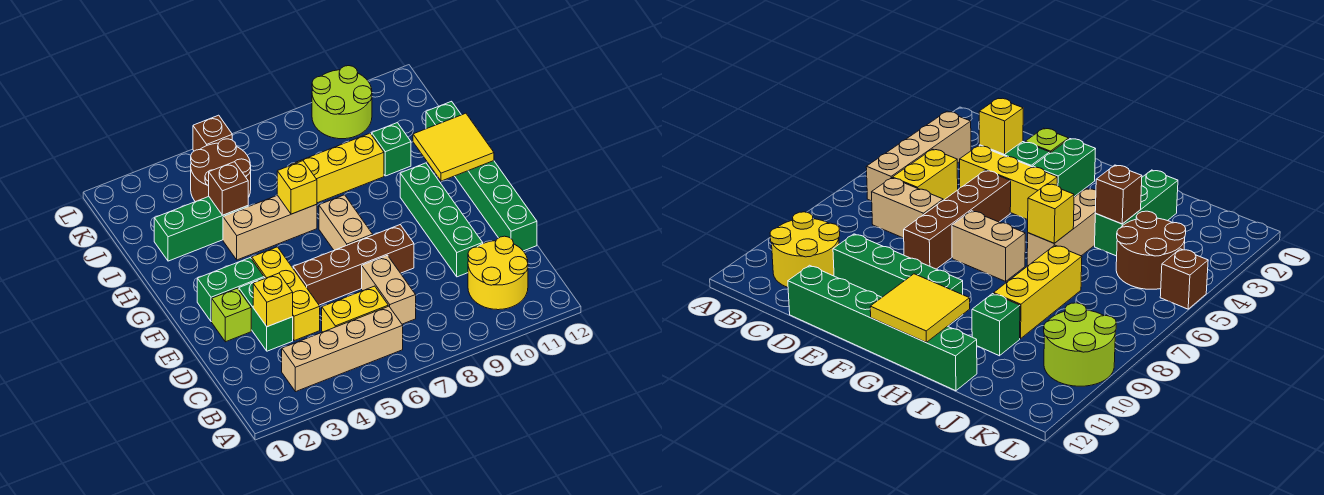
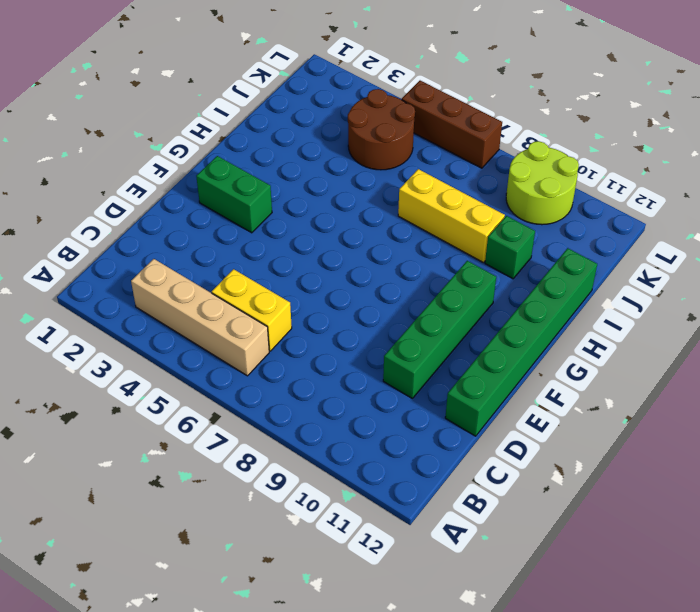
brown 1x3 brick [402,81,502,168] -> brown 1x1 brick [193,115,232,151]
none -> yellow 2x2 round brick [468,236,528,310]
none -> tan 1x2 brick [362,255,416,324]
none -> green 1x2 brick [239,278,293,351]

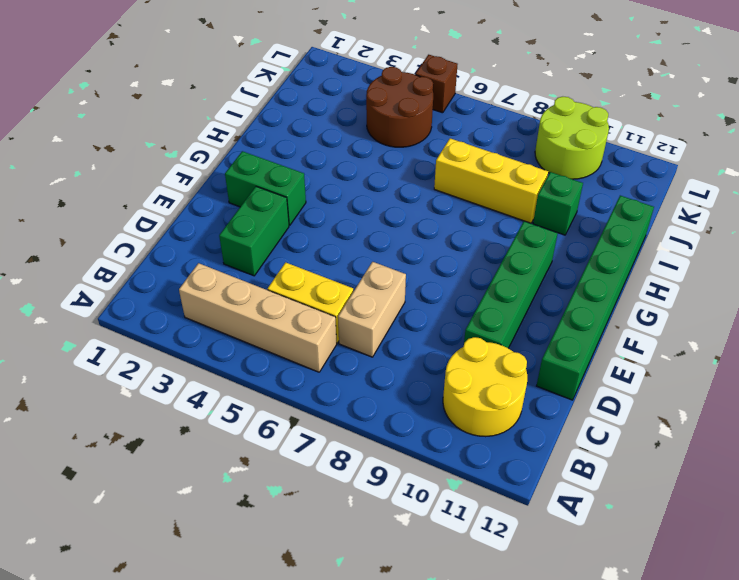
none -> yellow 1x3 brick [252,247,320,341]
none -> lime 1x1 brick [212,288,251,342]
none -> brown 1x4 brick [293,225,414,305]

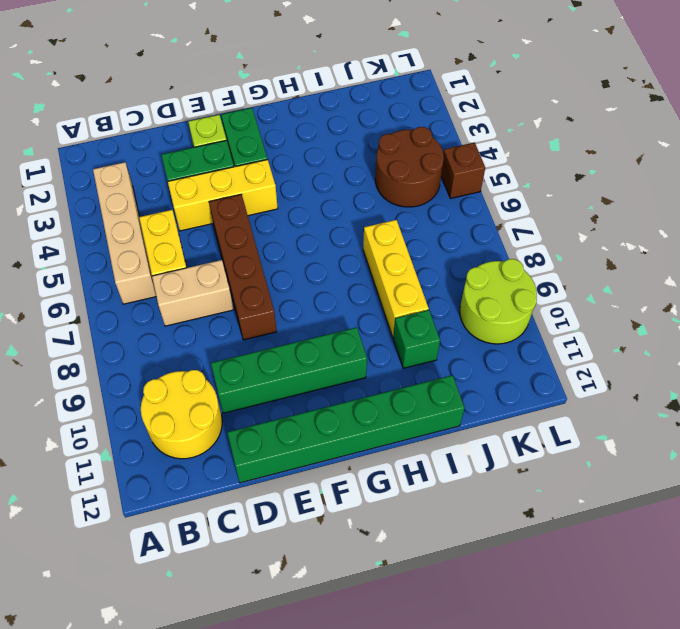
none -> tan 1x2 brick [319,195,373,250]
none -> tan 1x3 brick [223,195,317,260]
none -> green 1x3 brick [154,197,248,261]

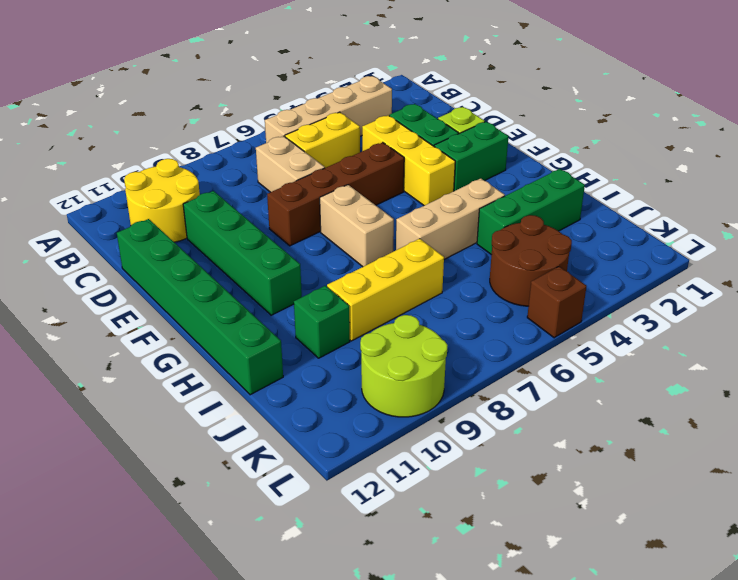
none -> yellow 1x1 brick [253,273,293,327]
none -> yellow 2x2 tile [413,113,494,181]
none -> yellow 1x1 brick [277,161,317,214]

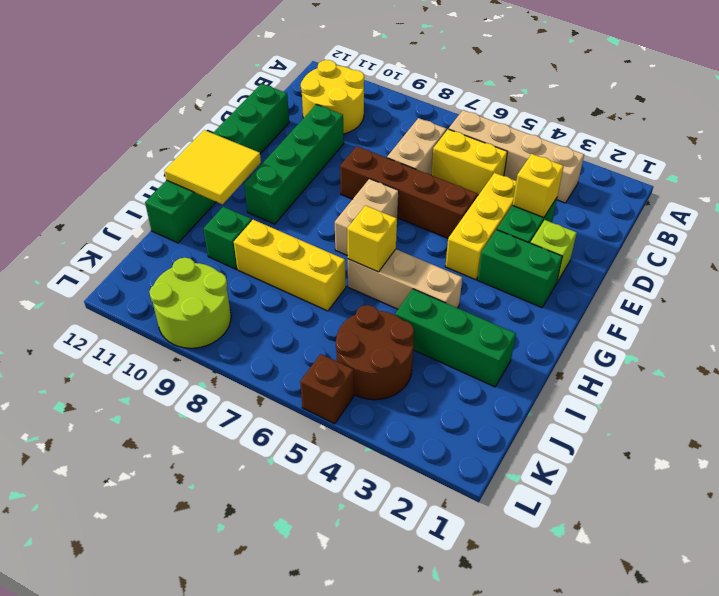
none -> brown 1x1 brick [209,162,248,215]

